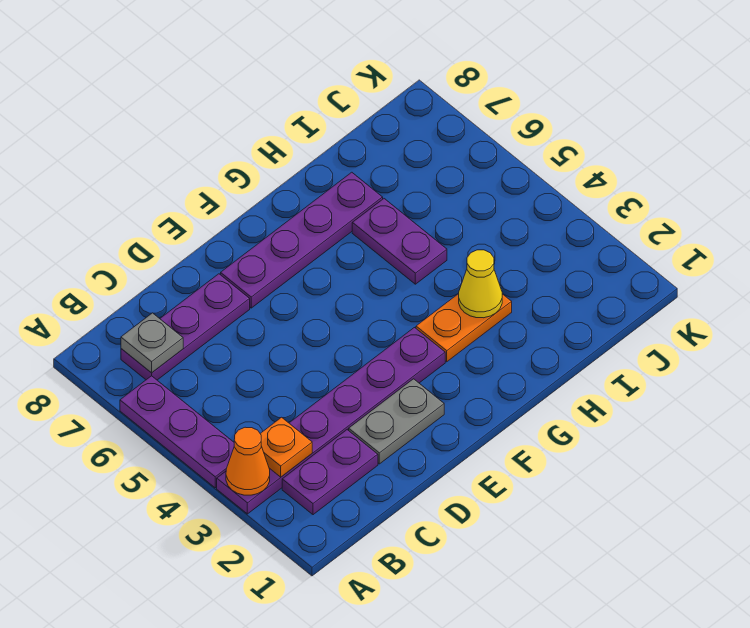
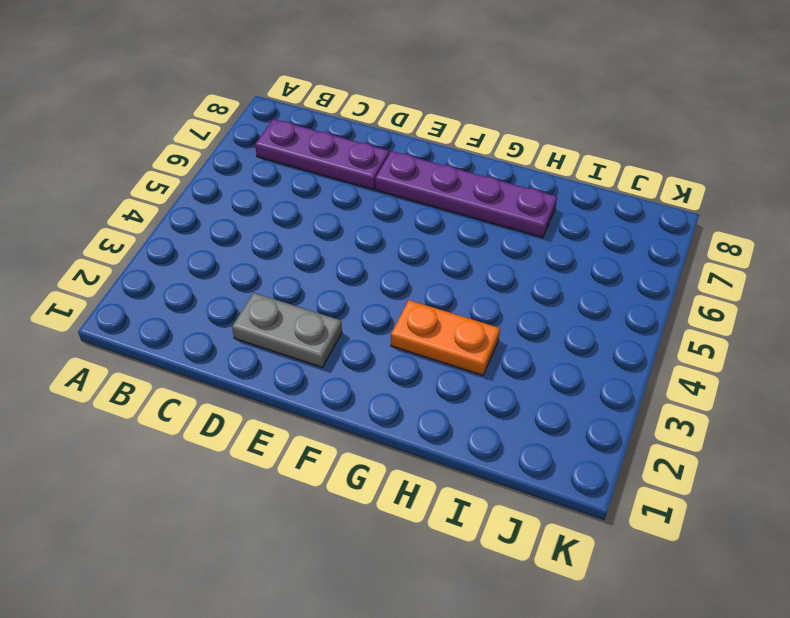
none -> purple 1x6 plate [217,328,445,514]
none -> purple 1x3 plate [120,376,234,488]
none -> purple 1x2 plate [282,430,378,515]

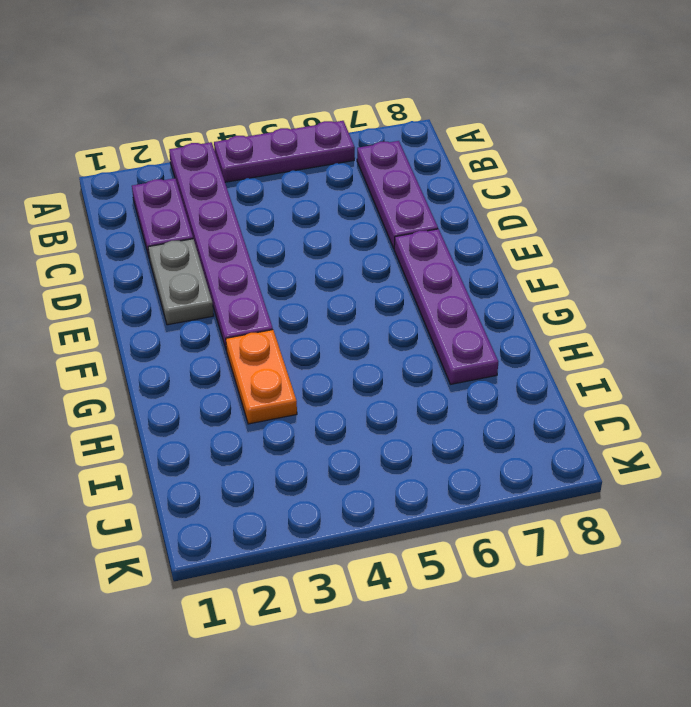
none -> purple 1x2 plate [352,199,447,284]
none -> orange 1x1 cone [226,427,270,495]
none -> orange 1x1 plate [260,417,312,477]

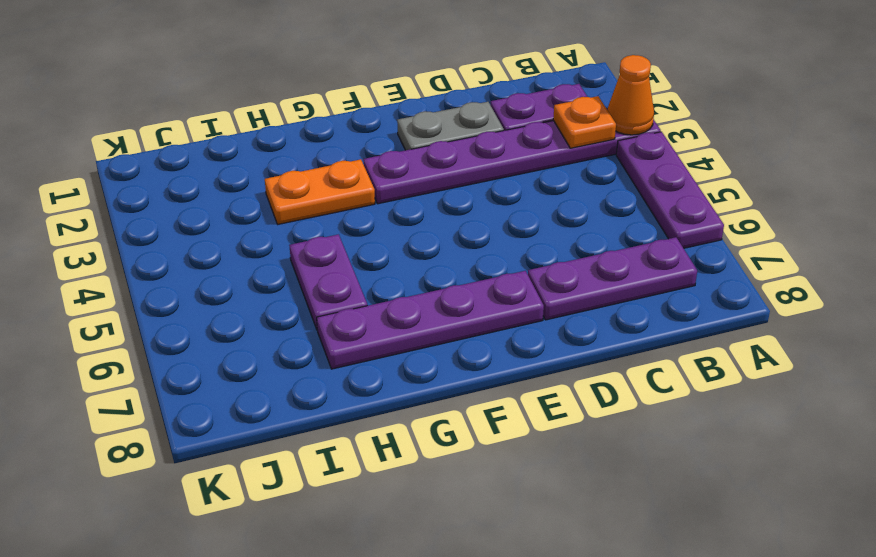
none -> grey 1x1 plate [121,313,183,373]
none -> yellow 1x1 cone [459,250,502,318]

